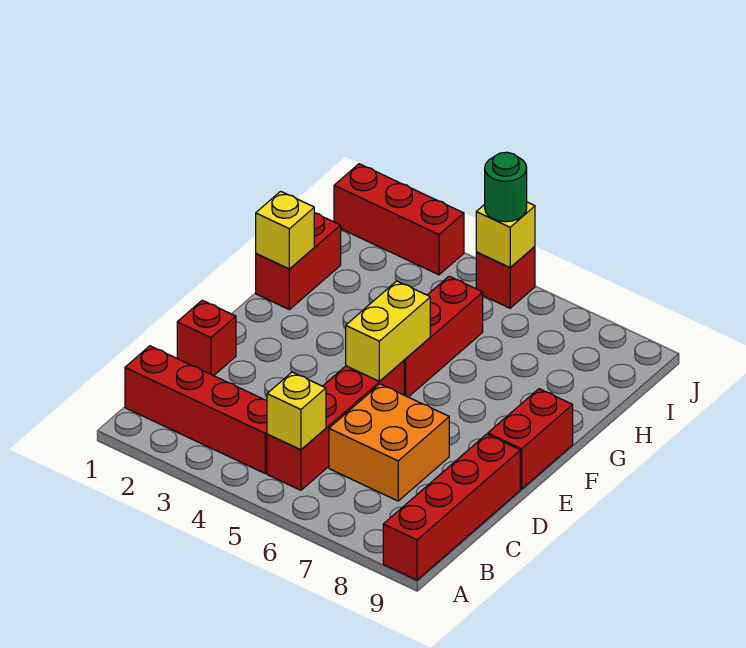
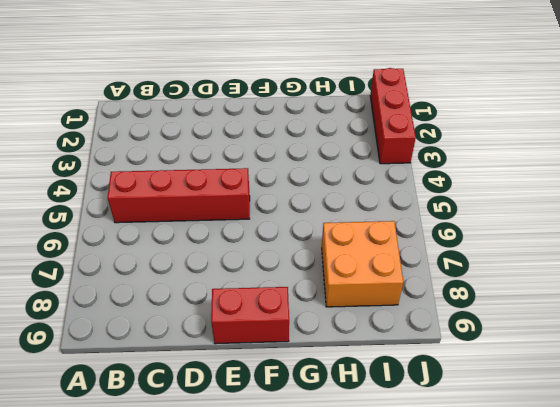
orange 2x2 brick [322,221,403,307] -> orange 2x2 brick moved to [329,384,449,501]
none -> red 1x4 brick [383,434,520,580]
none -> red 1x4 brick [125,346,267,473]
none -> red 1x1 brick [177,300,236,376]

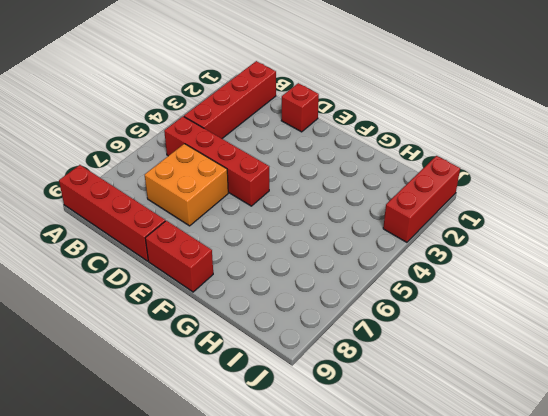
none -> red 1x3 brick [404,276,483,397]
none -> red 1x2 brick [256,213,341,310]
none -> red 1x1 brick [476,247,535,308]

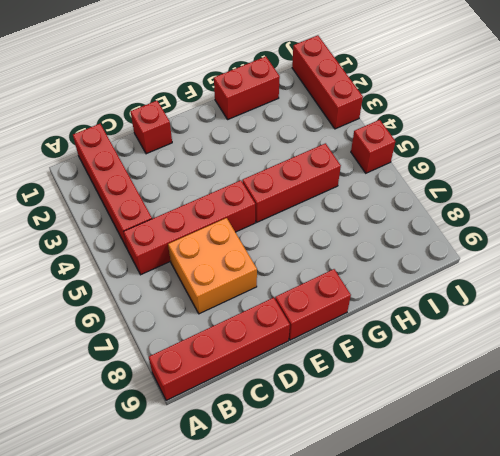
none -> yellow 1x1 brick [267,372,326,450]
none -> yellow 1x2 brick [346,281,430,381]
none -> yellow 1x1 brick [256,191,314,269]

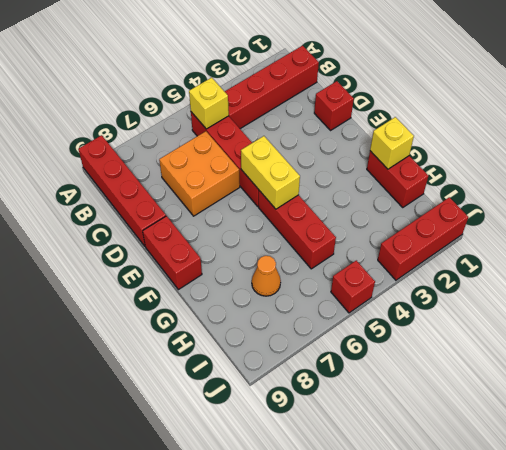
orange 1x1 cone [252,256,281,296] -> none
none -> yellow 1x1 brick [476,202,535,268]
none -> green 1x1 round brick [485,152,527,222]

